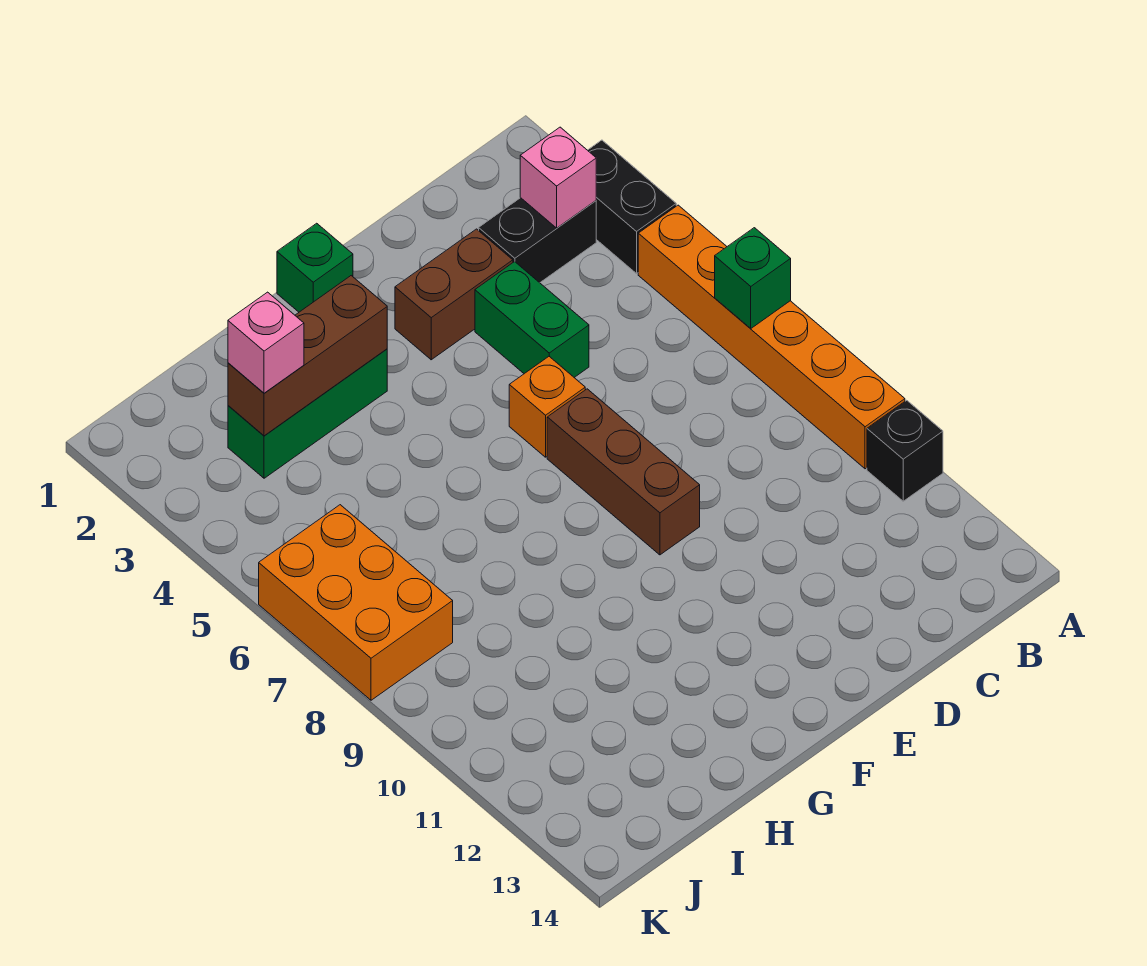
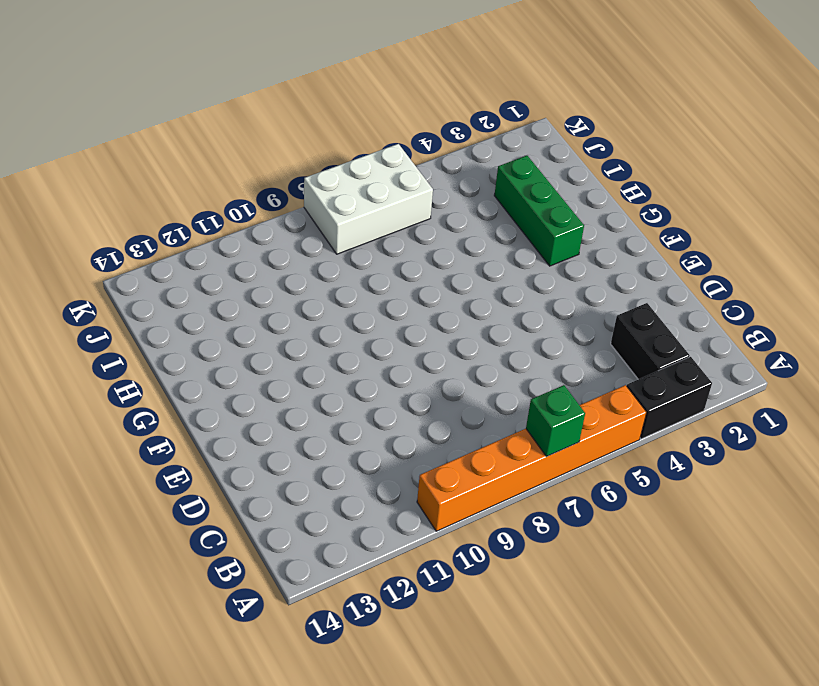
white 2x3 brick [304,144,433,254] -> orange 2x3 brick [259,505,453,700]
none -> black 1x1 brick [867,400,943,501]
none -> brown 1x2 brick [395,229,513,360]
none -> green 1x2 brick [475,262,589,377]

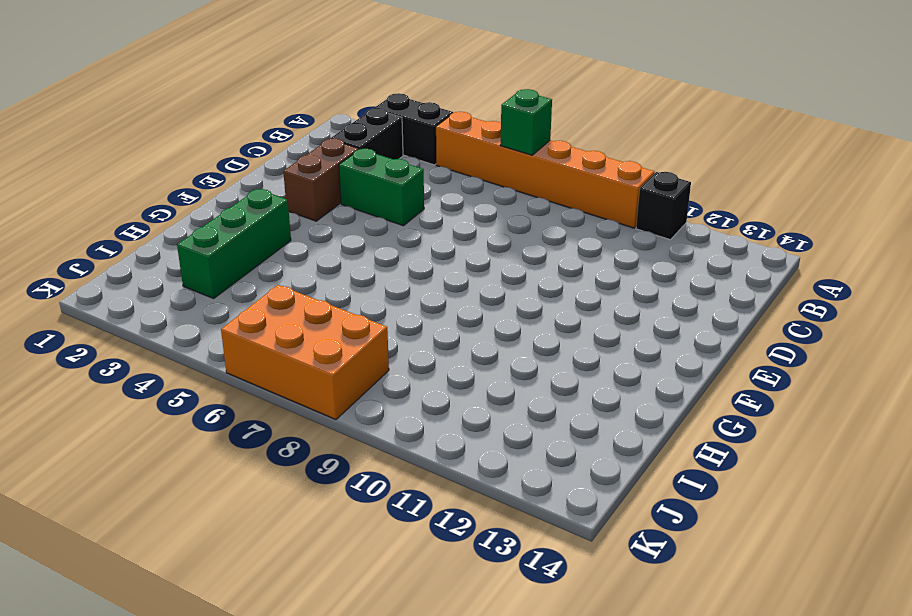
none -> orange 1x1 brick [509,357,585,457]
none -> brown 1x3 brick [547,389,700,555]
none -> green 1x1 brick [277,223,353,312]

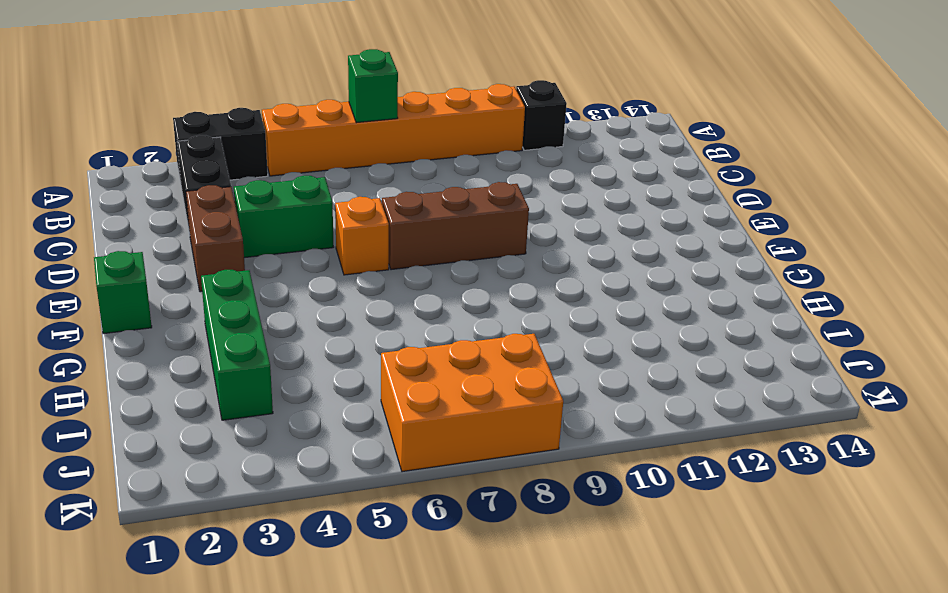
none -> pink 1x1 brick [520,127,596,228]
none -> brown 1x3 brick [228,276,387,436]
none -> pink 1x1 brick [228,292,304,393]

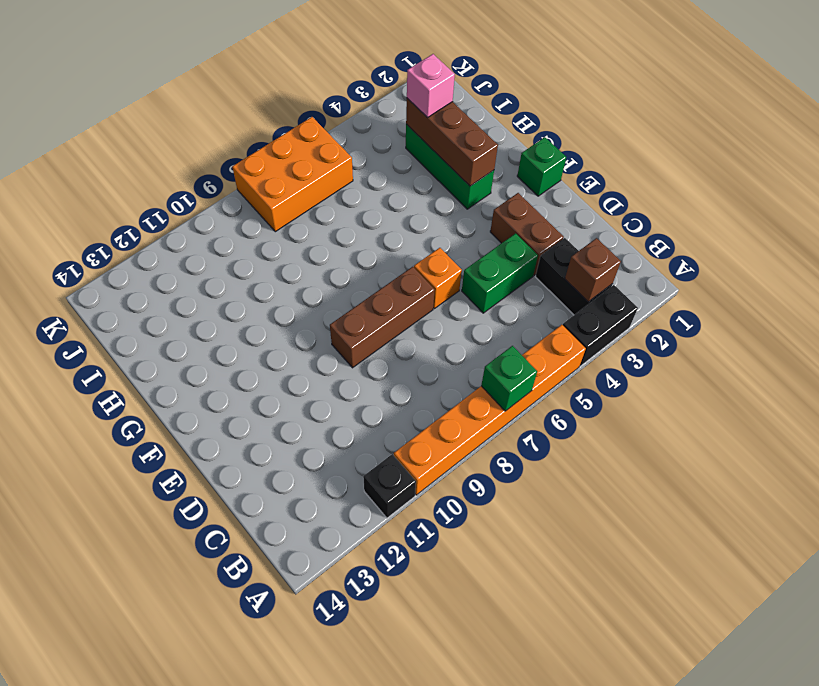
brown 1x1 brick [565,238,621,302] -> pink 1x1 brick [520,127,596,228]

